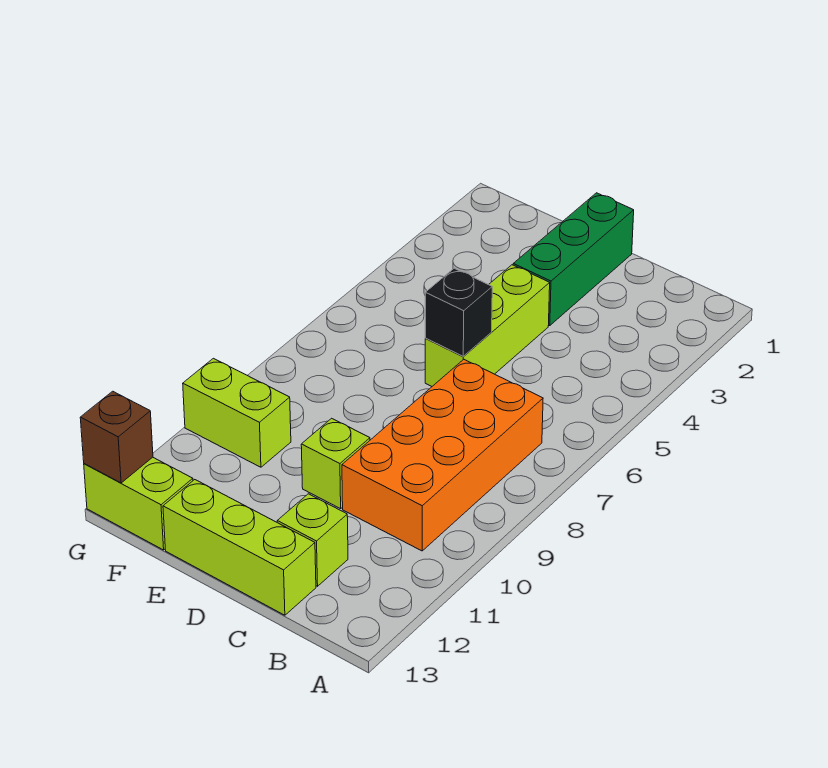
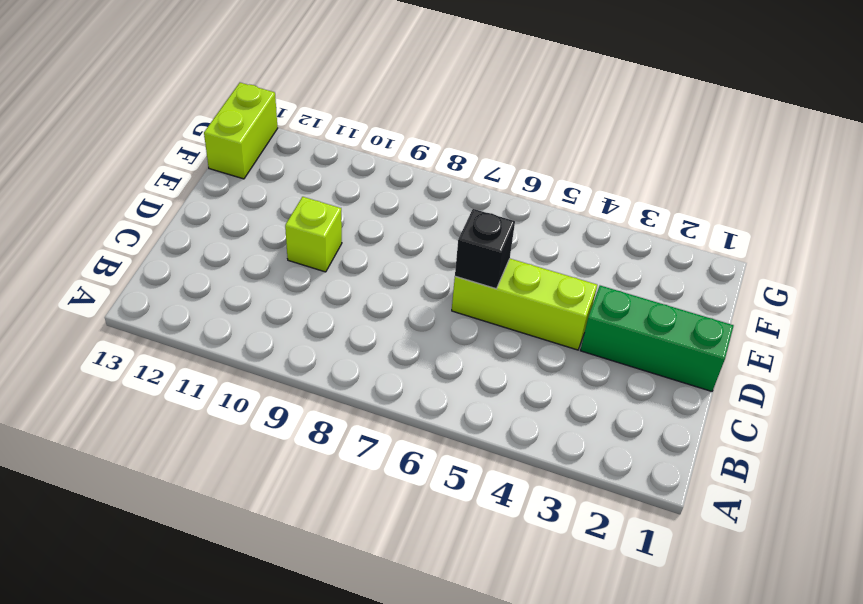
none -> orange 2x4 brick [342,359,543,551]
none -> lime 1x1 brick [277,494,348,586]

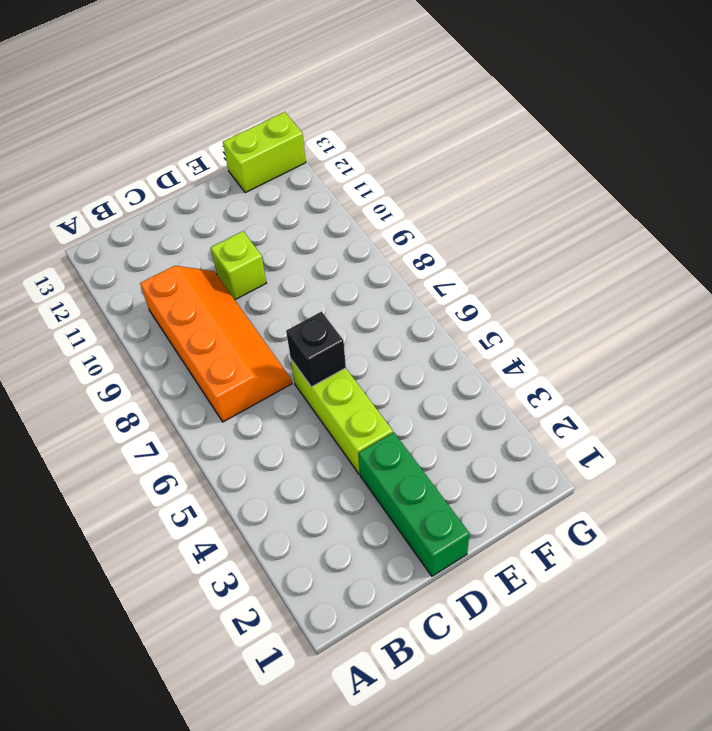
orange 2x4 slope [140,266,292,422] -> orange 2x4 brick [342,359,543,551]
none -> lime 1x1 brick [277,494,348,586]
none -> lime 1x3 brick [163,480,316,615]

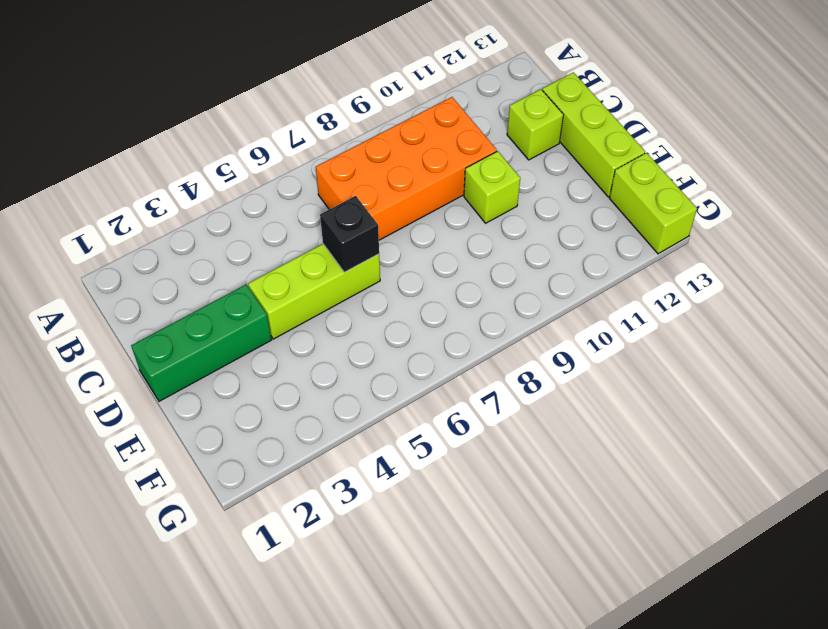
none -> lime 1x2 brick [183,358,291,467]
none -> brown 1x1 brick [80,391,153,483]

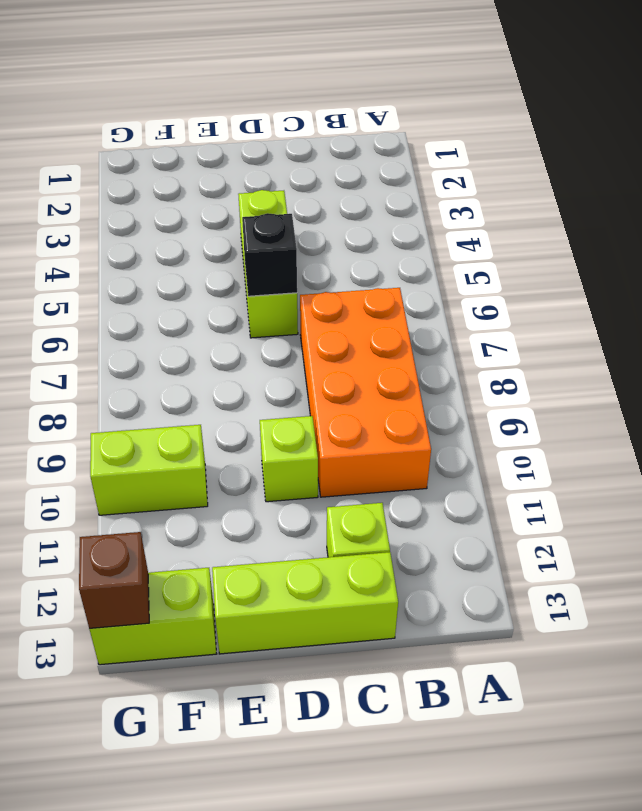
none -> green 1x3 brick [513,193,634,326]

